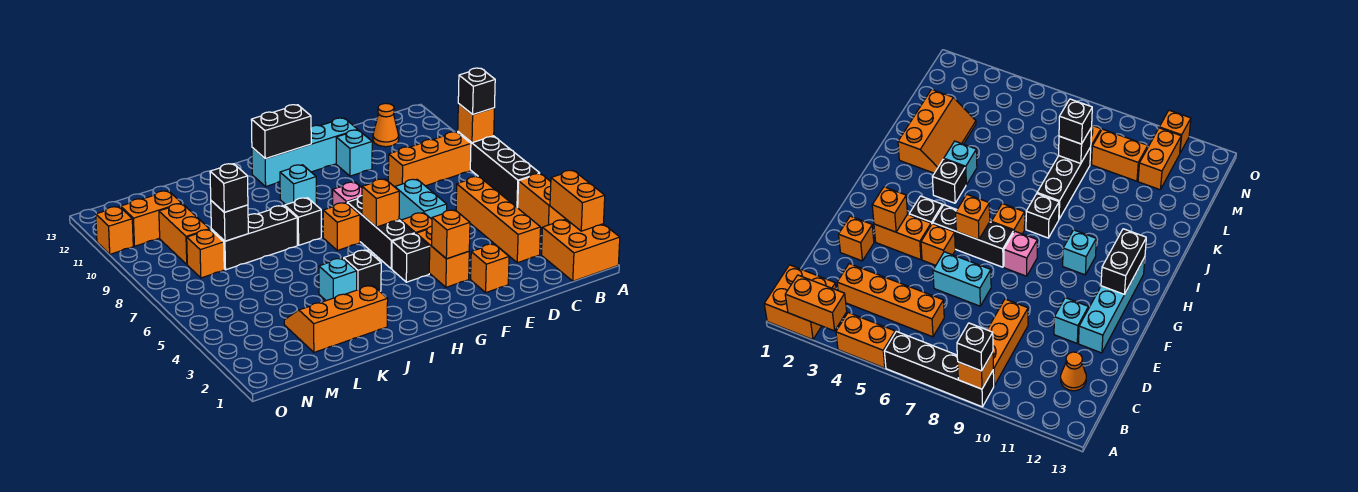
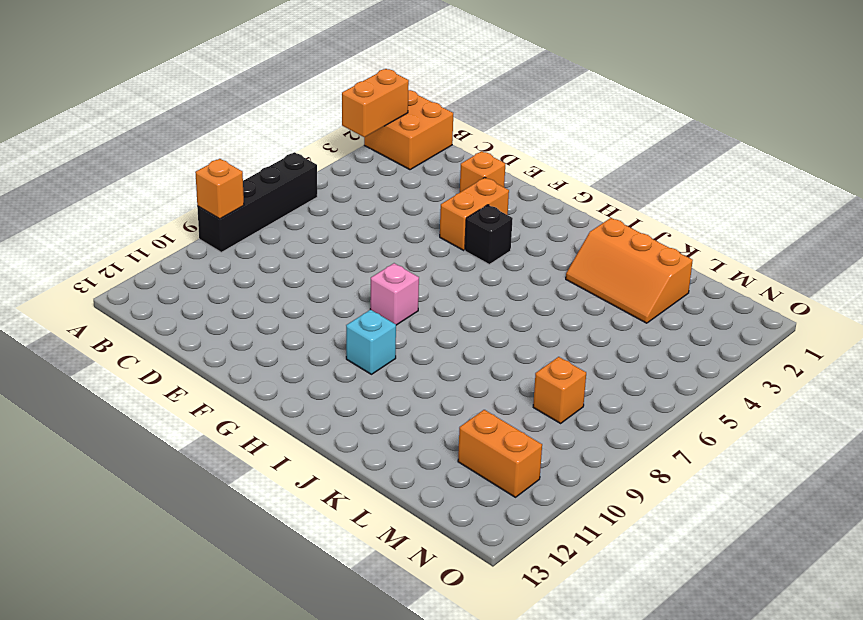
none -> orange 1x2 brick [518,174,565,228]
none -> orange 1x3 brick [388,132,471,187]
none -> orange 1x4 brick [456,176,541,263]
none -> orange 1x1 cone [373,103,399,147]

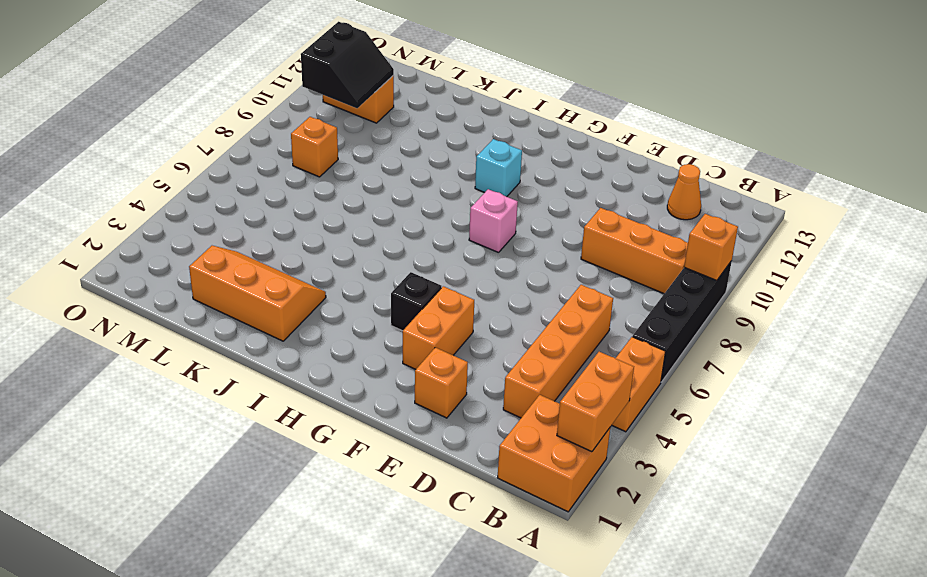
black 2x2 slope [301,22,394,108] -> none
none -> cyan 1x2 brick [395,179,447,220]
none -> cyan 1x1 brick [336,130,372,176]
none -> cyan 1x4 brick [252,118,358,186]
none -> orange 1x1 brick [401,213,432,234]

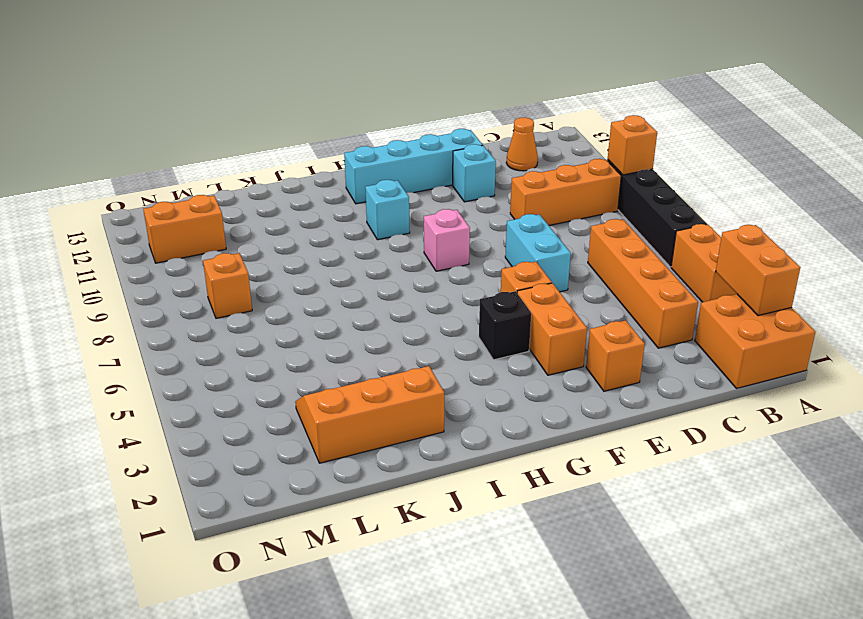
none -> black 1x3 brick [347,196,414,269]
none -> orange 1x1 brick [323,203,360,250]
none -> black 1x1 brick [344,250,381,291]
none -> black 1x1 brick [285,198,321,245]

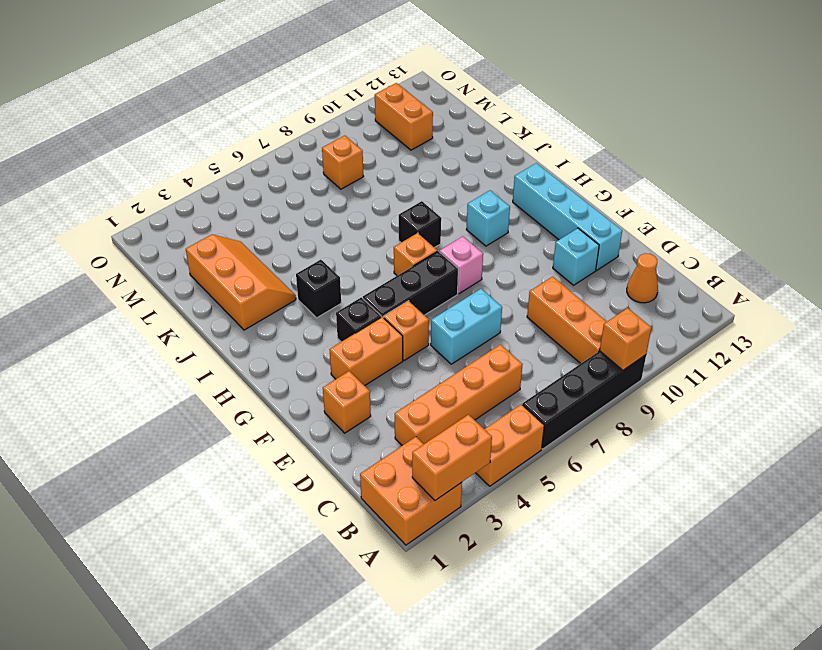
none -> cyan 1x1 brick [319,258,357,301]
none -> black 1x3 brick [211,206,297,270]
none -> orange 1x2 brick [159,204,210,264]
none -> orange 1x1 brick [96,206,133,254]

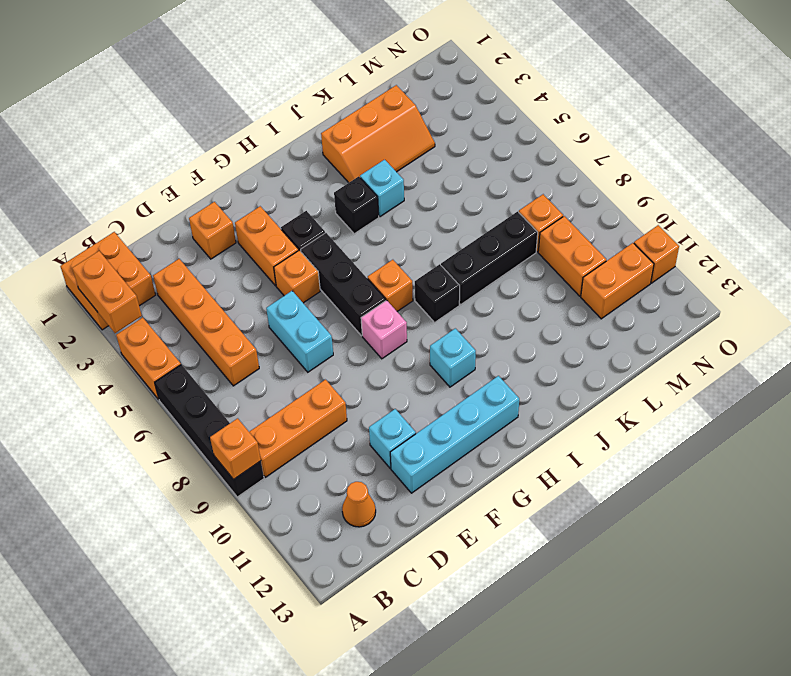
none -> orange 1x1 brick [432,210,470,259]
none -> orange 1x1 brick [362,179,399,227]
none -> black 1x2 brick [251,105,311,159]
none -> black 1x1 brick [211,201,248,241]

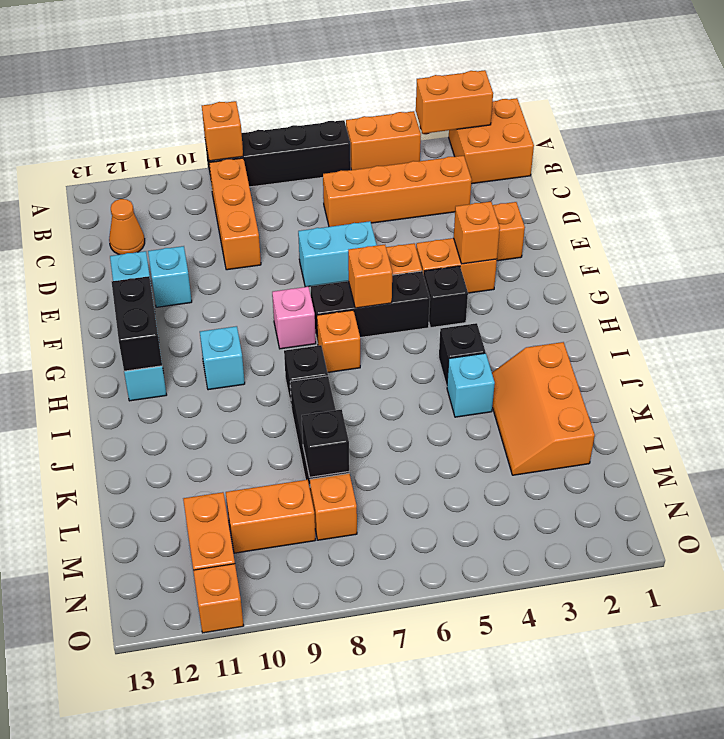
none -> black 1x1 brick [458,68,495,114]
none -> black 1x1 brick [210,164,248,212]

